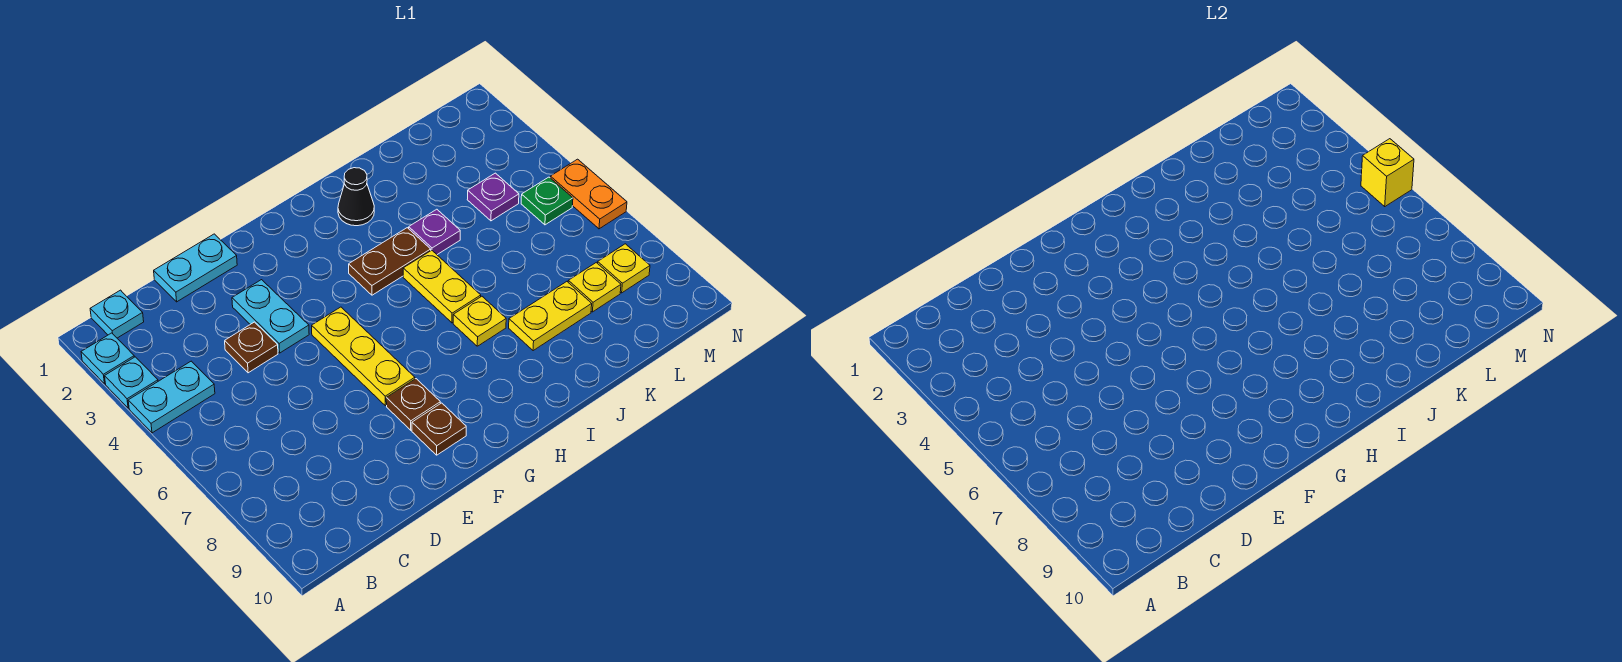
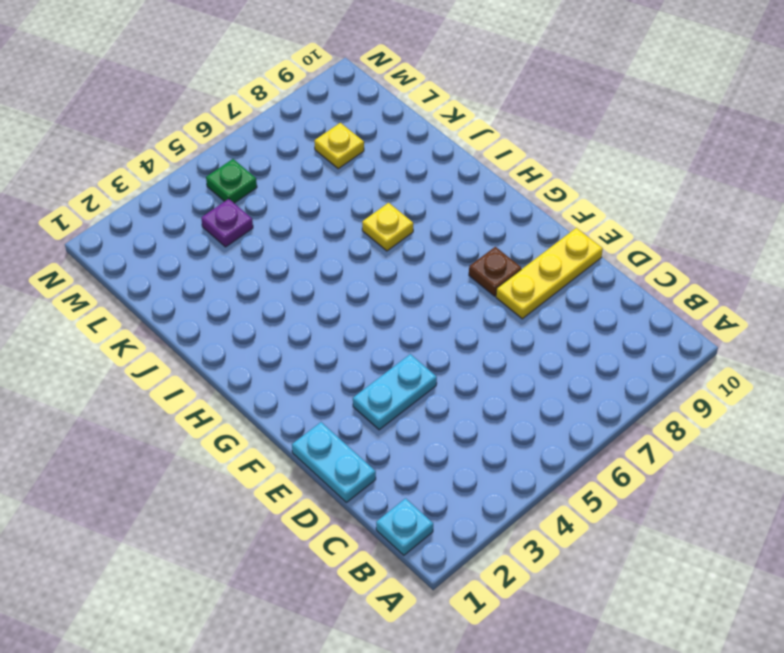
yellow 1x3 plate [496,228,603,319] -> yellow 1x3 plate moved to [312,307,415,406]
none -> cyan 1x1 plate [81,333,134,384]
none -> cyan 1x1 plate [105,357,158,408]
none -> cyan 1x2 plate [128,361,215,433]

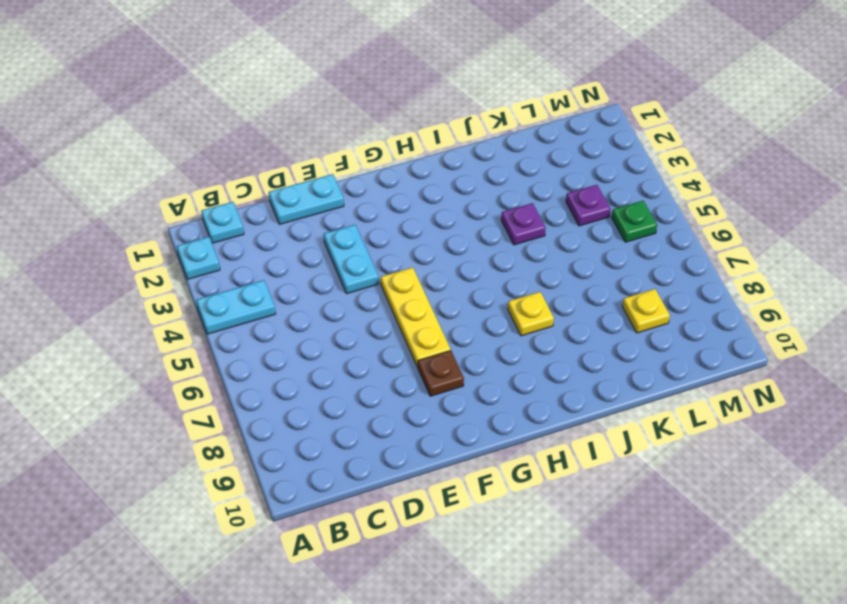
none -> cyan 1x1 plate [105,357,158,408]
none -> brown 1x1 plate [225,322,278,373]
none -> brown 1x1 plate [412,403,466,455]

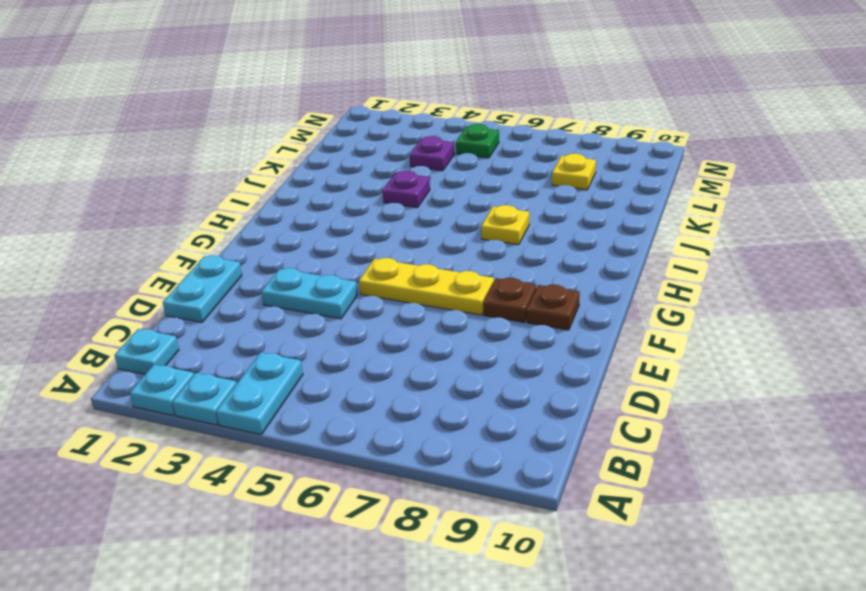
none -> brown 1x1 plate [225,322,278,373]
none -> brown 1x2 plate [349,228,431,295]
none -> black 1x1 cone [338,168,374,226]

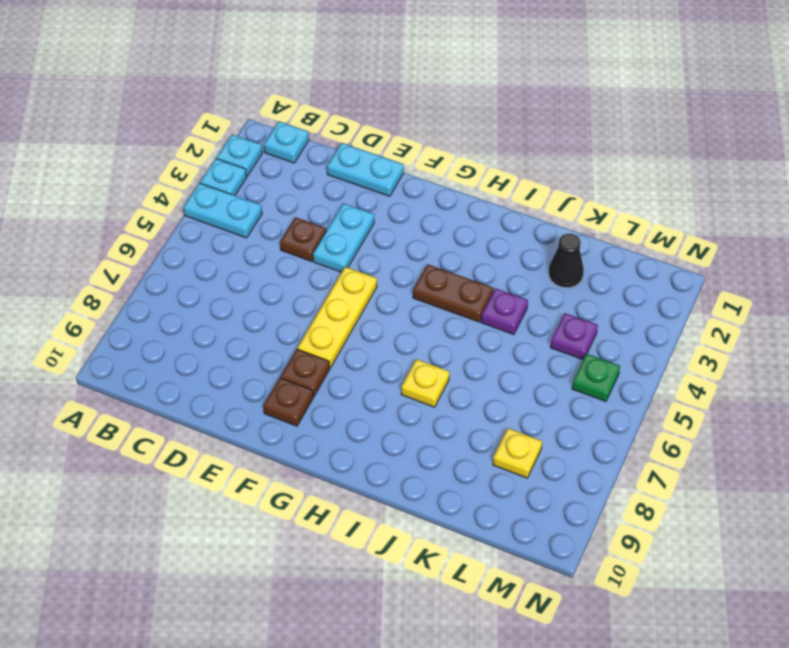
black 1x1 cone [549,234,584,288] -> black 1x1 cone moved to [338,168,374,226]
none -> yellow 1x2 plate [403,250,481,323]
none -> yellow 1x2 plate [509,282,592,351]
none -> yellow 1x1 plate [598,244,650,293]

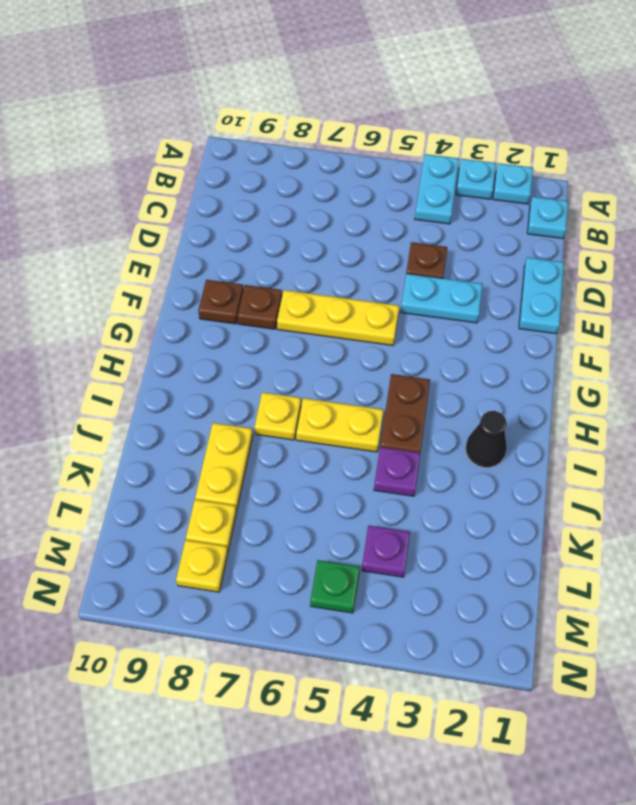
none -> orange 1x2 plate [550,159,627,229]
none -> yellow 1x1 brick [1361,139,1414,206]

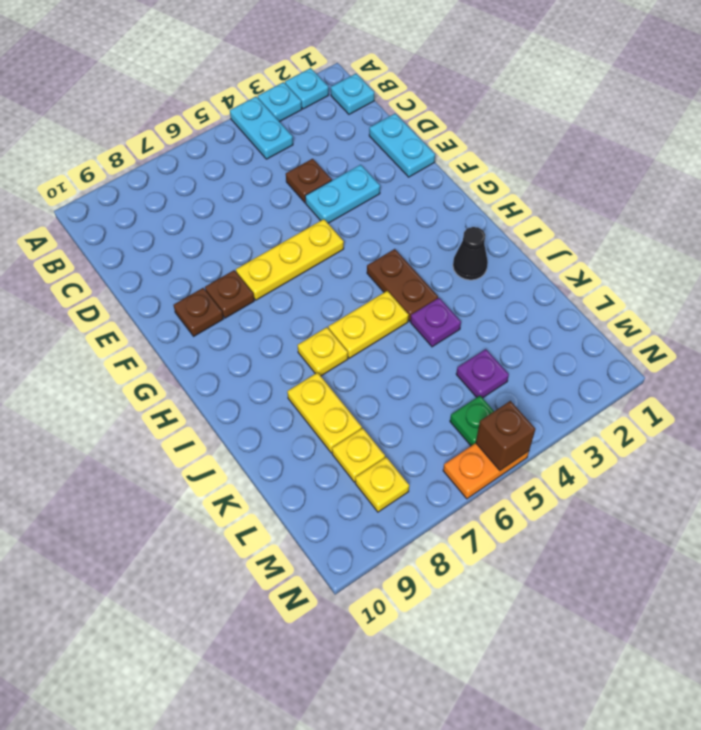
brown 1x1 brick [476,401,535,470] -> yellow 1x1 brick [1361,139,1414,206]

